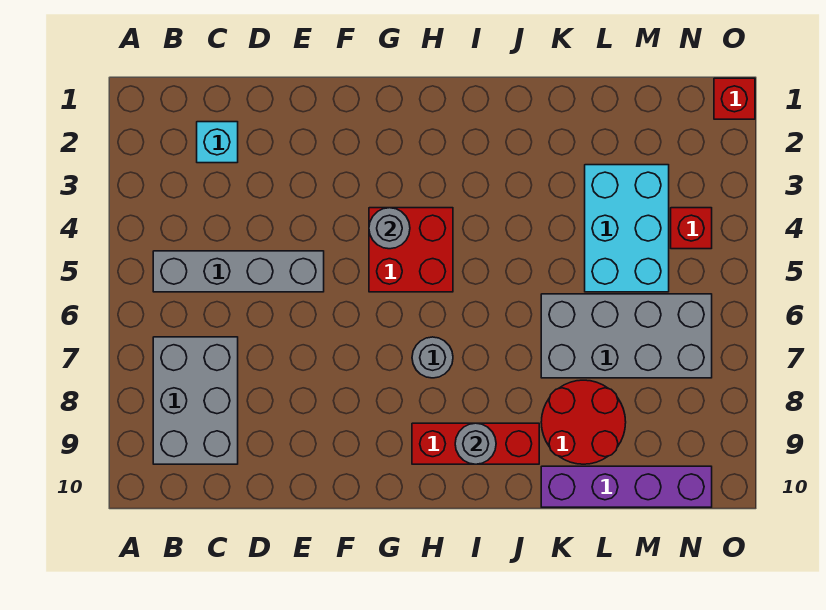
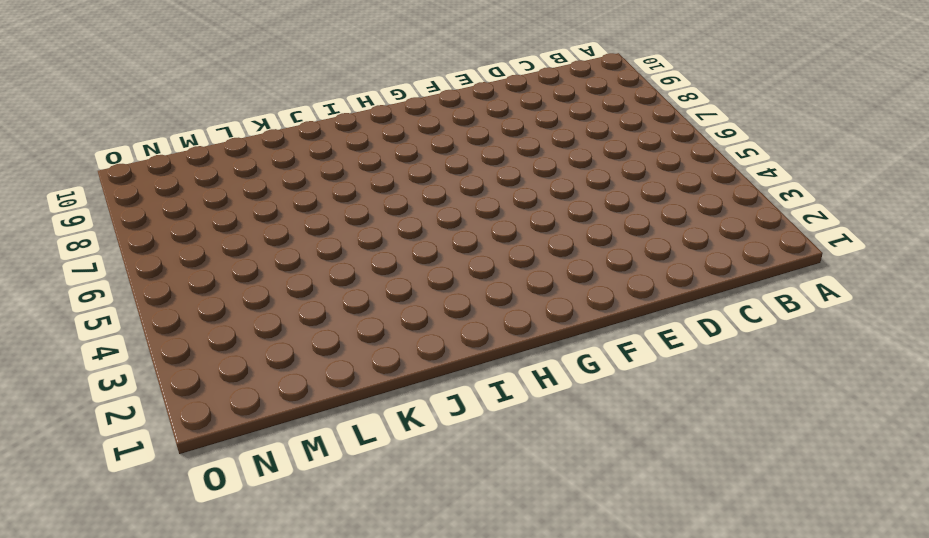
none -> grey 1x4 brick [153,251,324,292]
none -> grey 2x3 brick [153,337,238,464]
none -> cyan 1x1 brick [197,122,238,163]

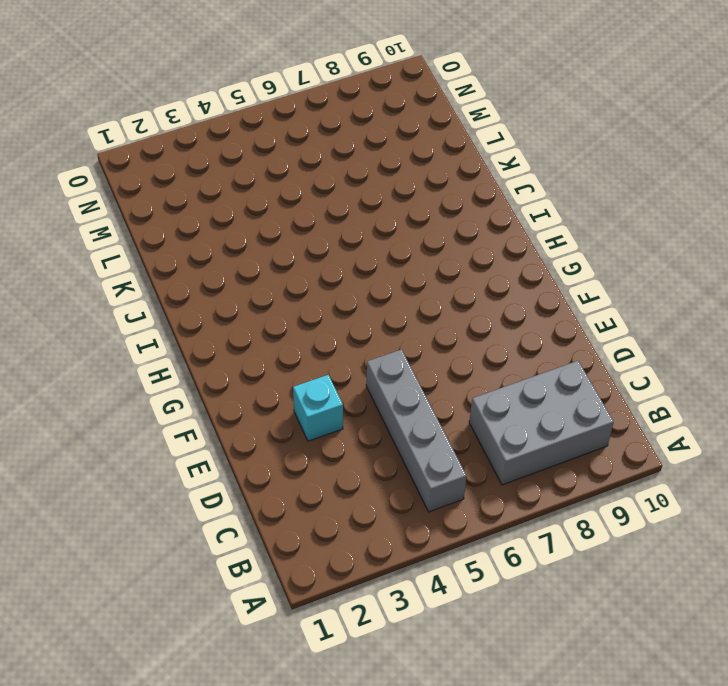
cyan 1x1 brick [293,375,343,441] -> cyan 1x1 brick moved to [197,122,238,163]
none -> red 2x2 brick [369,208,453,292]
none -> grey 1x1 round brick [412,337,453,378]
none -> red 1x3 brick [412,423,539,464]

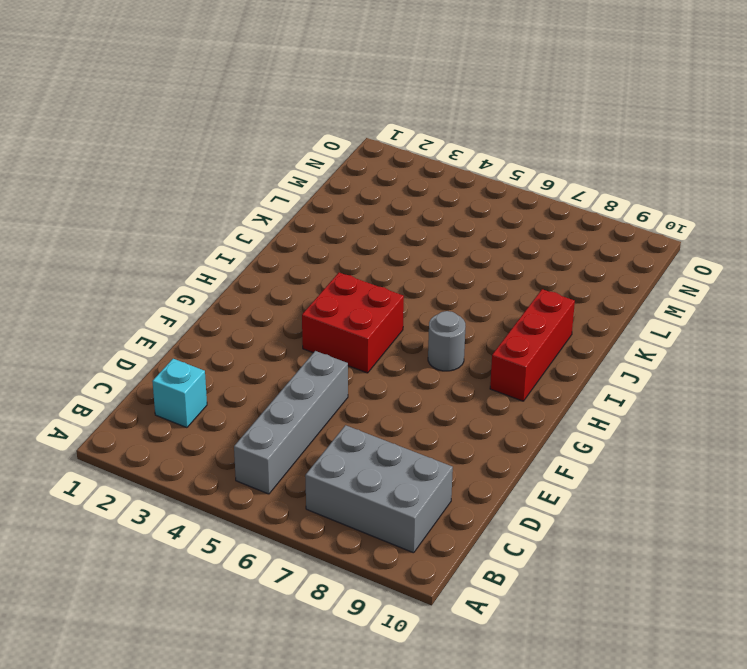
none -> grey 2x4 brick [541,294,712,378]
none -> red 2x2 round brick [541,380,626,464]
none -> purple 1x4 brick [541,466,712,507]

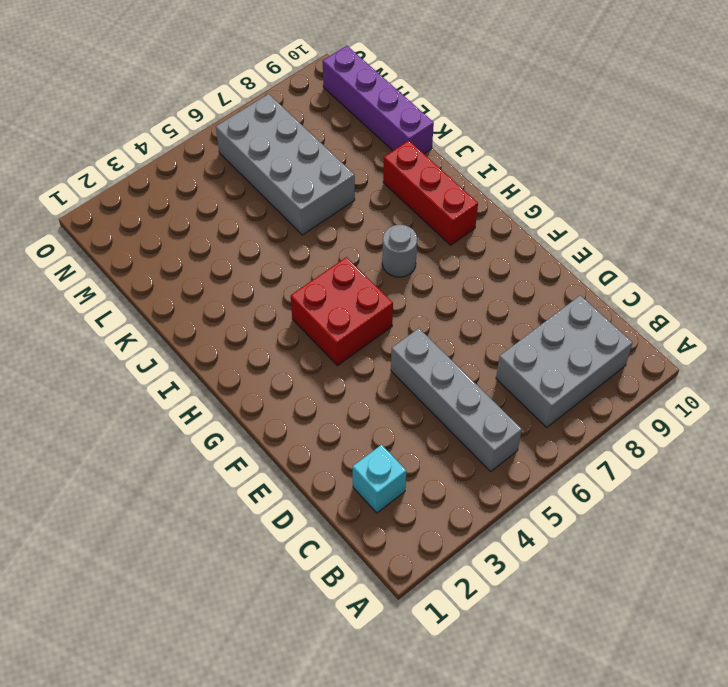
none -> red 2x2 round brick [541,380,626,464]
none -> cyan 2x3 brick [585,165,669,292]
none -> red 1x1 brick [671,208,712,249]

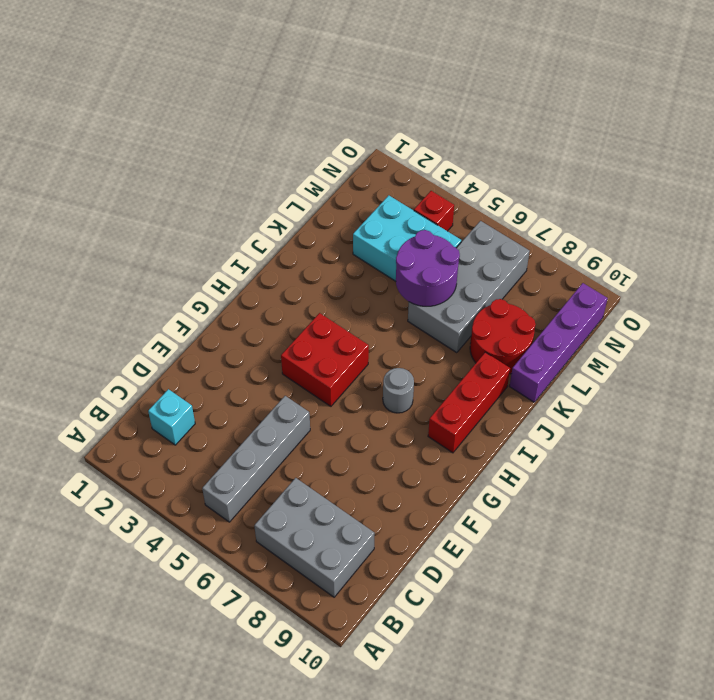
purple 2x2 round brick [396,230,460,306] -> none
none -> red 1x1 brick [714,78,755,119]
none -> grey 1x1 round brick [369,208,410,249]
none -> grey 1x1 round brick [455,423,496,464]

